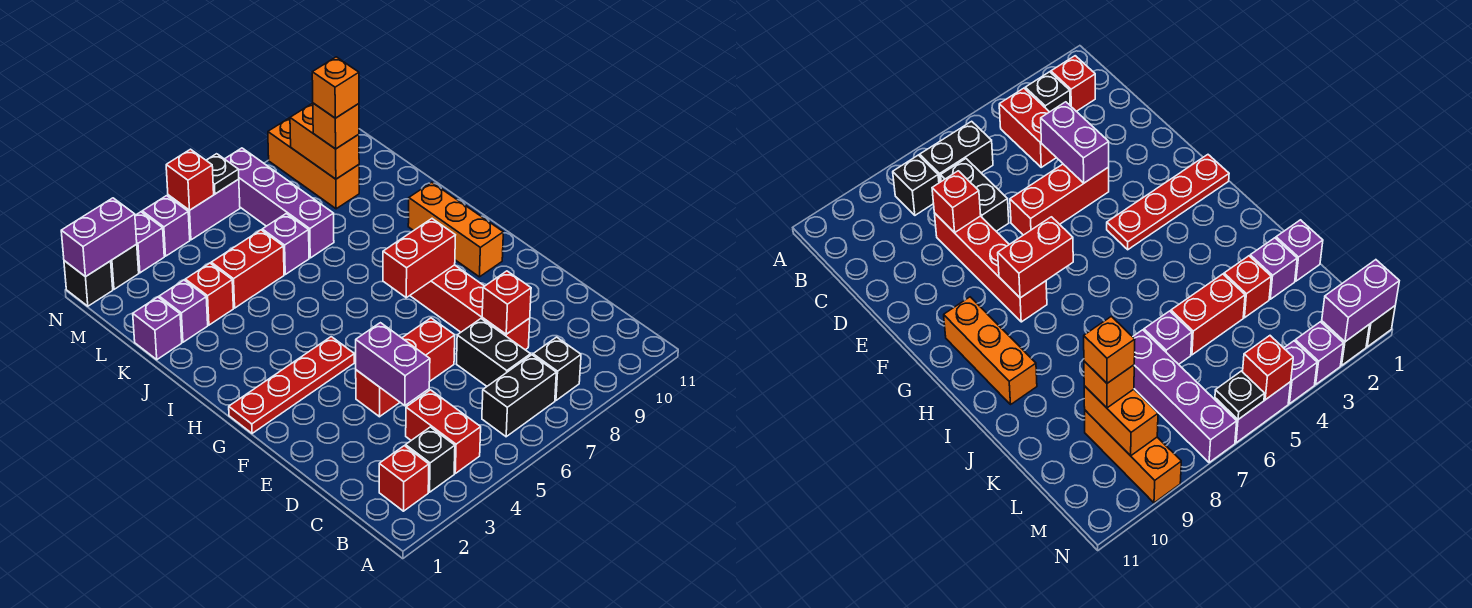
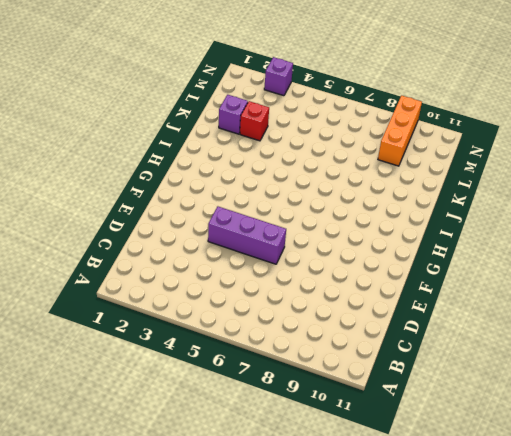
purple 1x3 brick [208,207,286,264] -> red 1x3 brick [356,318,455,417]
none -> red 1x1 brick [379,446,429,511]
none -> black 1x1 brick [406,427,455,492]
none -> red 1x2 brick [406,390,481,473]
none -> black 1x2 brick [482,355,556,437]

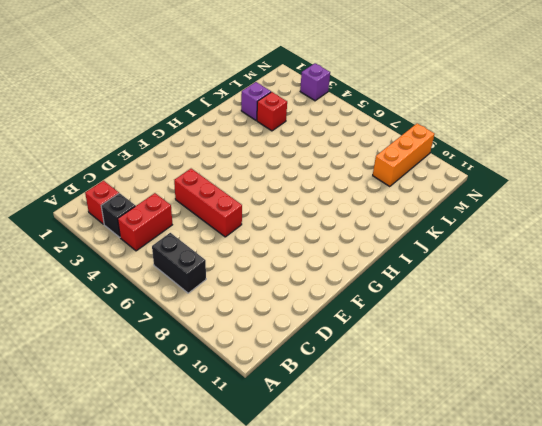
none -> black 1x1 brick [533,337,581,400]
none -> black 1x2 brick [457,319,531,386]
none -> red 1x4 brick [410,265,530,350]
none -> red 1x4 plate [229,337,354,433]

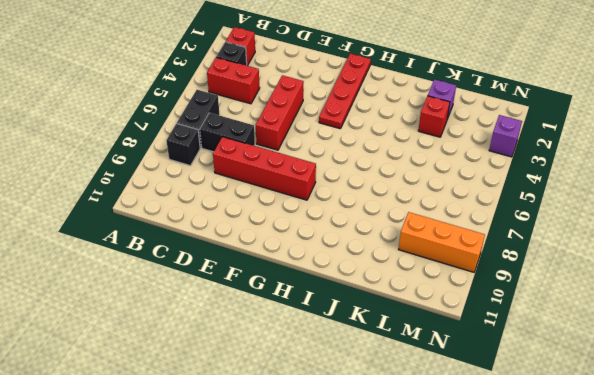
none -> orange 1x3 brick [408,182,503,277]
none -> purple 1x1 brick [133,297,182,360]
none -> red 1x2 brick [211,230,284,308]
none -> purple 1x1 brick [262,214,309,274]

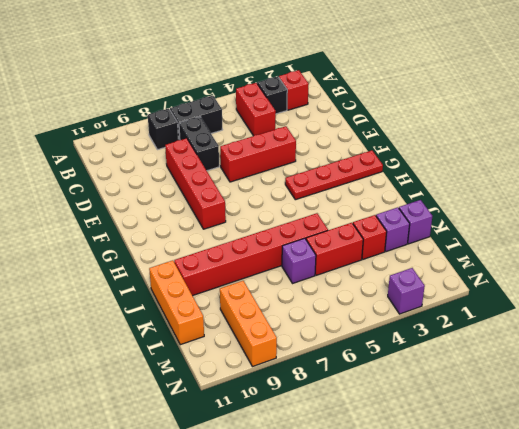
red 1x6 brick [174,213,328,296] -> none
orange 1x3 brick [149,261,204,345] -> orange 1x3 brick moved to [408,182,503,277]
none -> purple 1x4 brick [225,148,334,258]
none -> black 1x1 brick [64,261,113,306]
none -> black 1x1 brick [111,244,139,289]
none -> purple 1x1 brick [142,196,190,256]

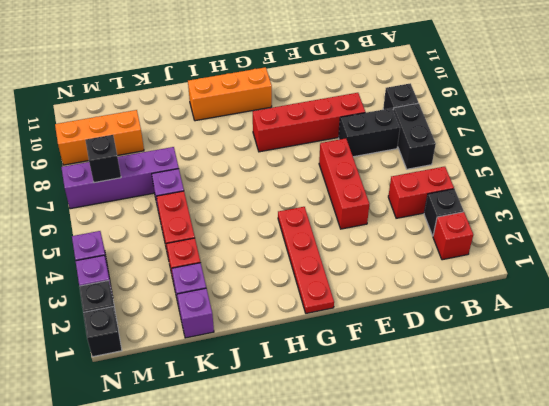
black 1x1 brick [85,135,121,183] -> none
none -> purple 1x2 brick [168,179,240,240]
none -> purple 1x2 brick [356,323,430,406]
none -> red 1x1 brick [482,271,531,334]
none -> red 1x2 brick [383,219,455,298]

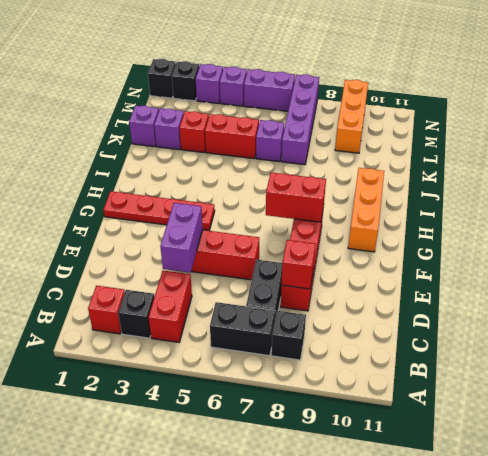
none -> orange 1x2 brick [290,103,359,179]
none -> purple 1x2 brick [61,198,137,277]
none -> red 1x1 brick [166,149,214,210]
none -> black 1x1 plate [206,154,239,194]

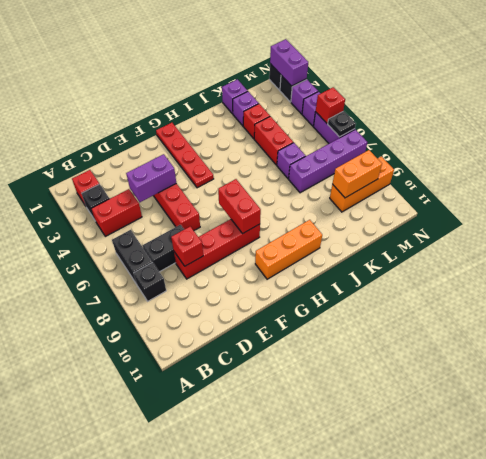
none -> orange 1x1 brick [313,103,359,149]
none -> orange 1x1 brick [312,57,359,118]

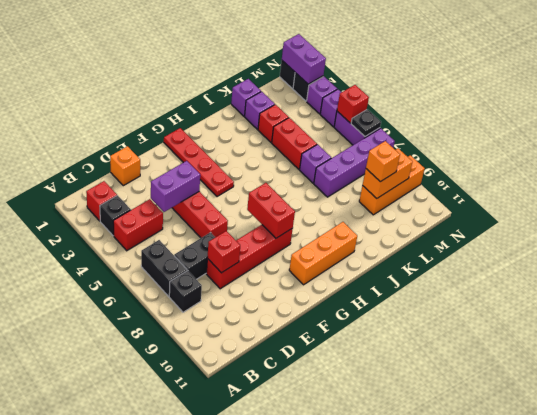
orange 1x1 brick [110,146,140,186] -> orange 1x1 brick moved to [312,57,359,118]

